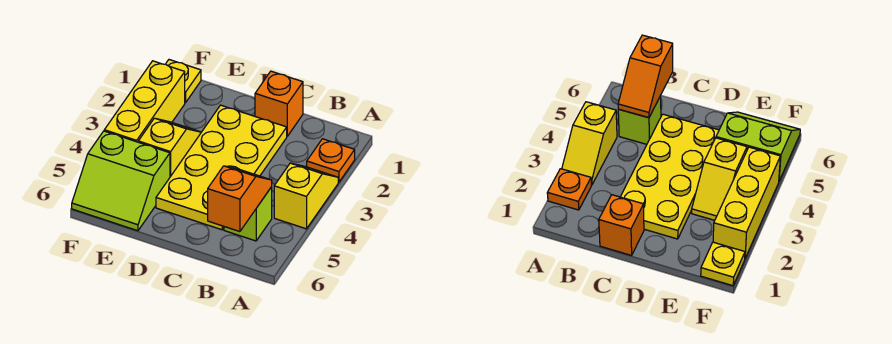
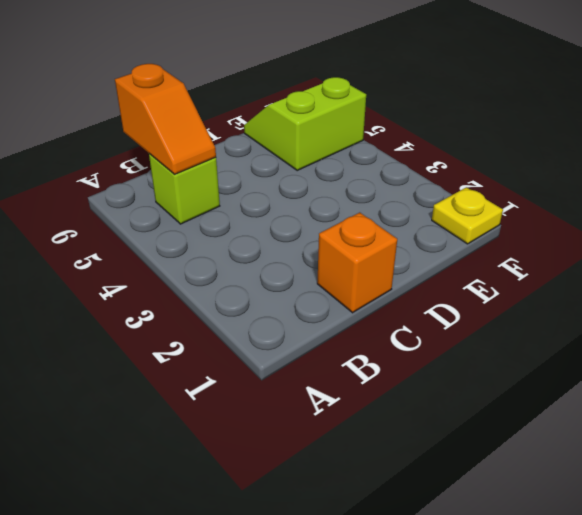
none -> orange 1x1 plate [307,139,355,182]
none -> yellow 1x2 slope [274,163,338,229]

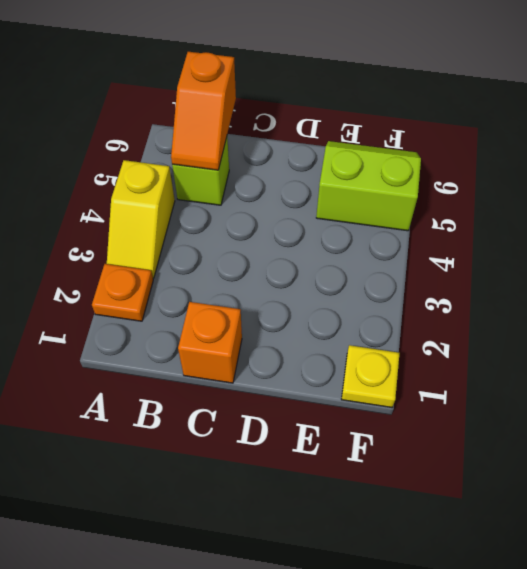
none -> yellow 2x4 plate [156,105,287,230]
none -> yellow 1x2 slope [138,118,201,177]

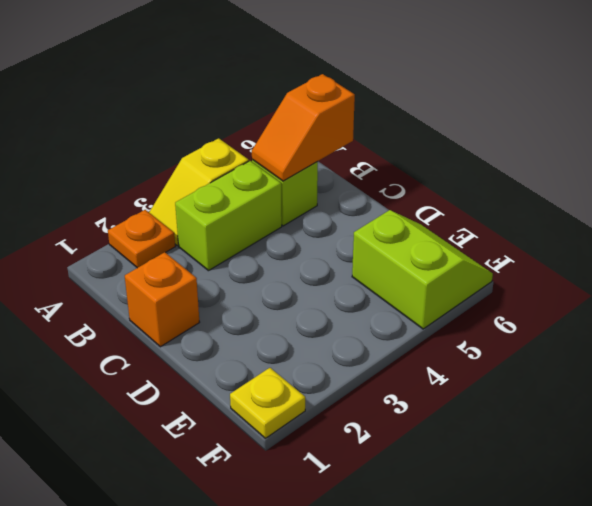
lime 1x2 brick [175,161,282,271] -> none
none -> yellow 2x4 plate [156,105,287,230]
none -> yellow 1x2 slope [138,118,201,177]

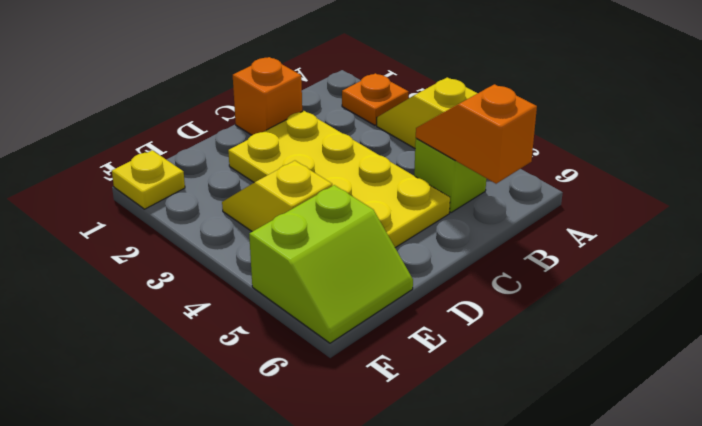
none -> yellow 1x3 brick [104,61,185,142]

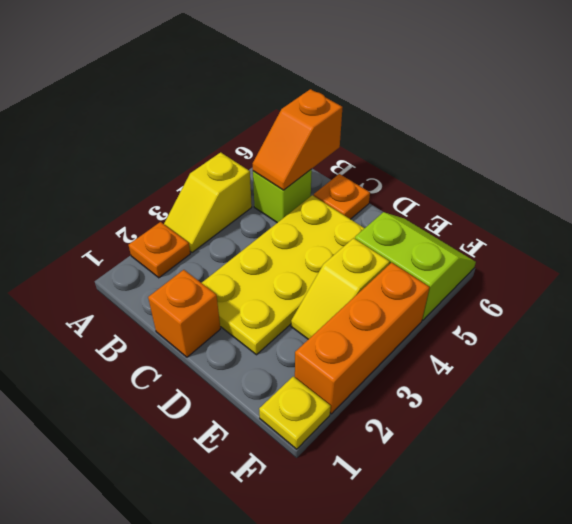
orange 1x1 plate [314,174,370,219] -> none
orange 1x3 brick [295,263,430,414] -> yellow 1x3 brick [104,61,185,142]

